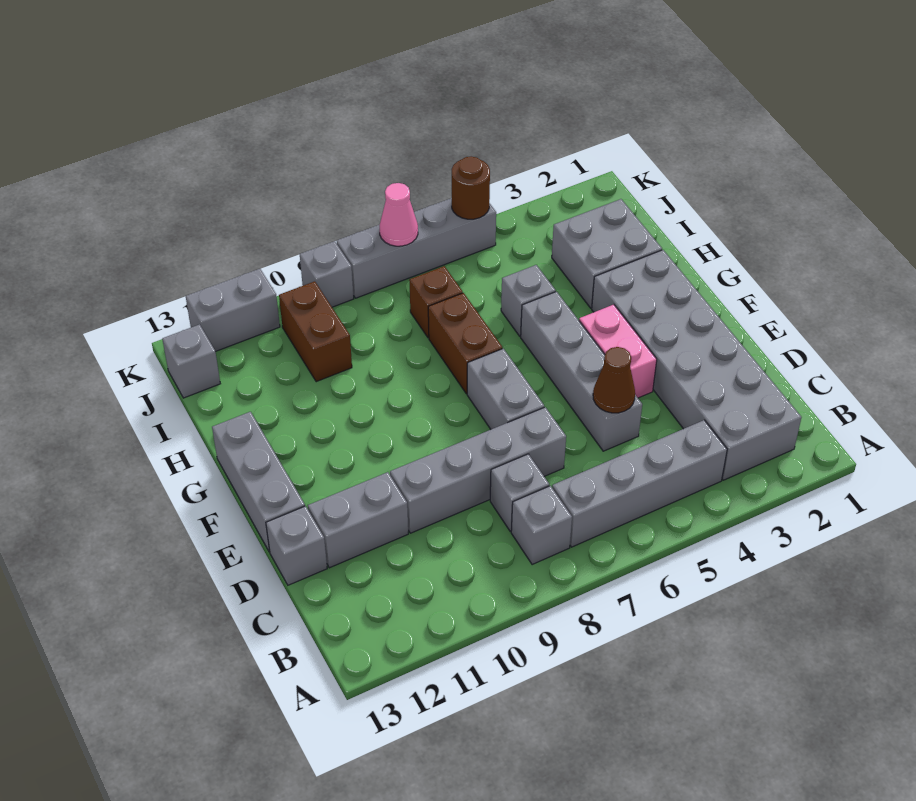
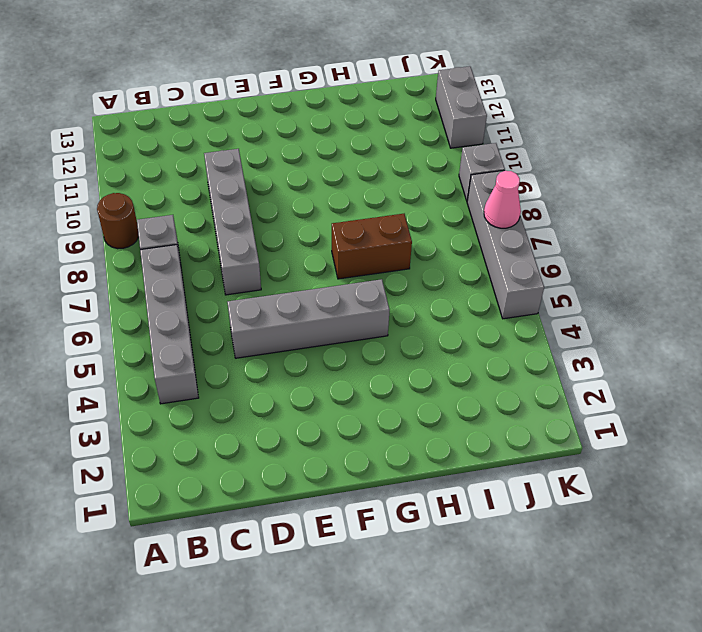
brown 1x1 round brick [97,193,139,249] -> brown 1x1 round brick moved to [452,156,490,219]
none -> grey 2x6 brick [592,250,802,480]
none -> grey 1x1 brick [490,454,549,532]
none -> grey 1x2 brick [308,472,408,568]

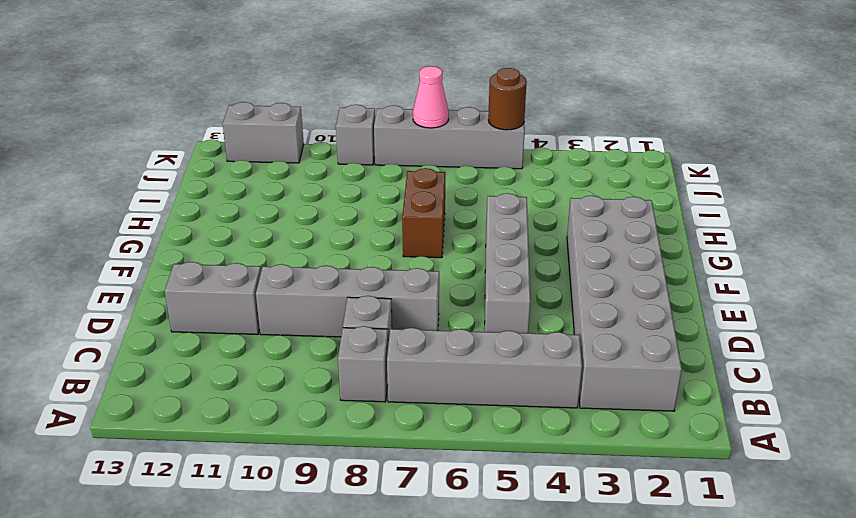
none -> grey 1x1 brick [266,506,327,585]
none -> pink 1x2 brick [579,305,657,398]
none -> grey 1x2 brick [467,349,544,429]

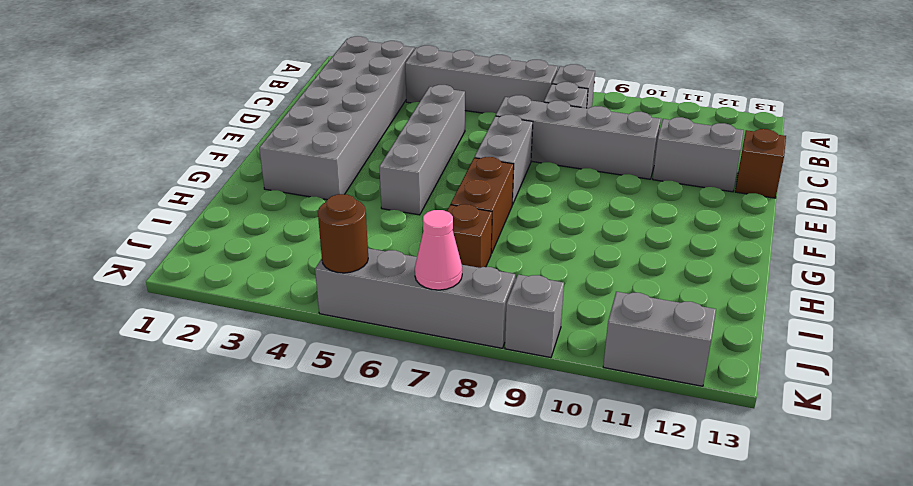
brown 1x1 brick [735,129,786,198] -> grey 1x1 brick [266,506,327,585]
none -> pink 1x2 brick [579,305,657,398]
none -> grey 1x3 brick [212,412,305,552]
none -> grey 2x2 brick [552,199,662,308]

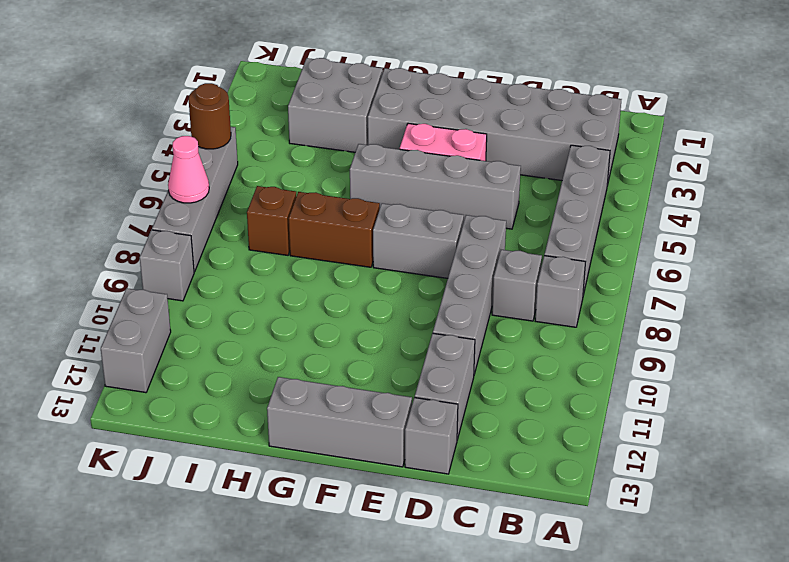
none -> grey 1x1 brick [501,265,556,336]
none -> brown 1x2 brick [279,281,352,382]
none -> grey 1x1 brick [162,324,220,398]

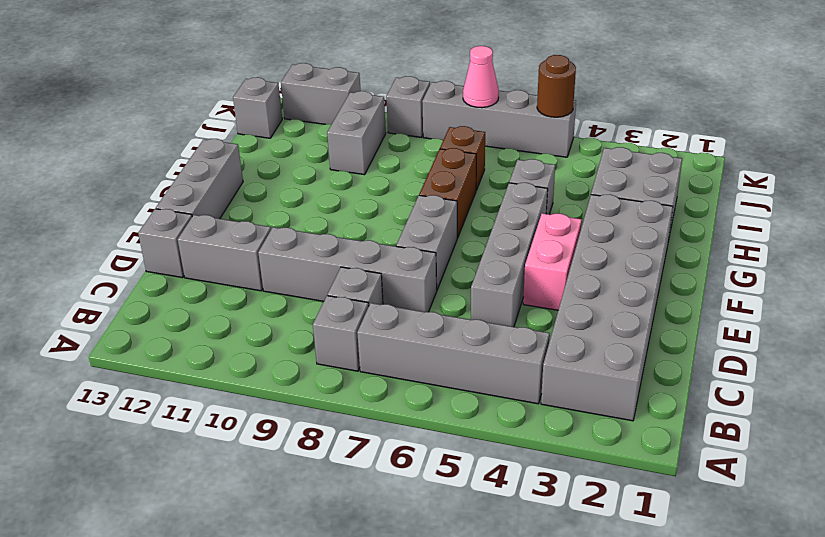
grey 1x2 brick [327,91,386,175] -> brown 1x2 brick [279,281,352,382]
none -> brown 1x1 cone [593,347,635,413]

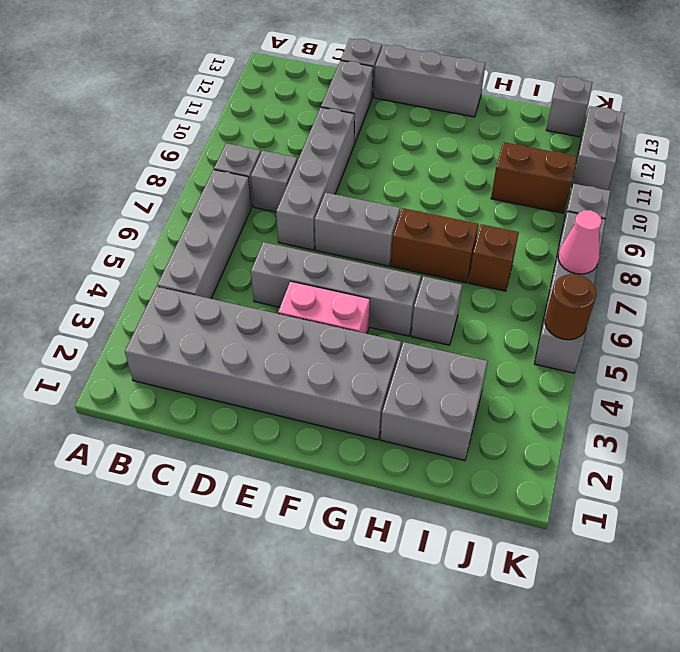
none -> brown 1x1 cone [593,347,635,413]

